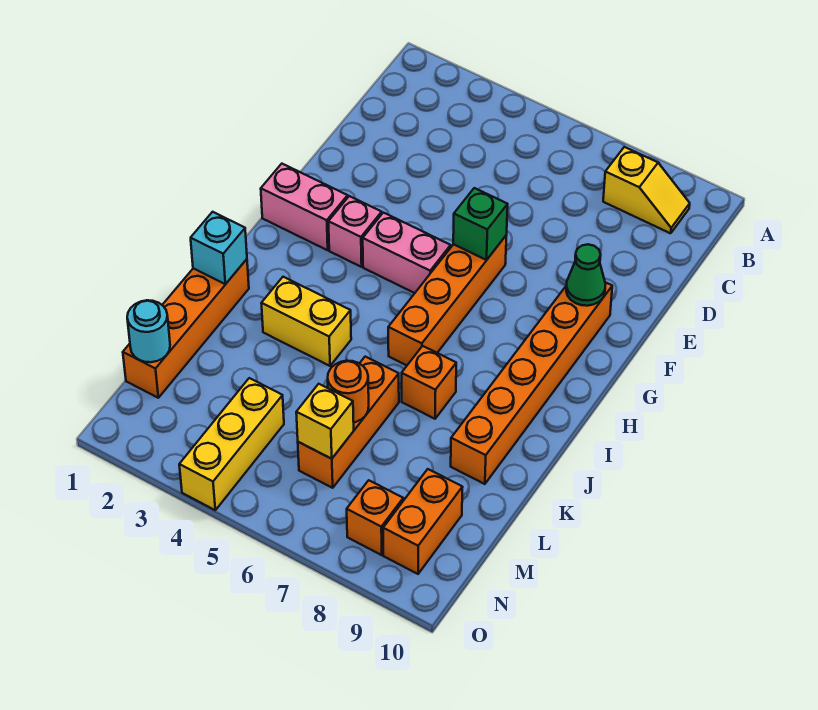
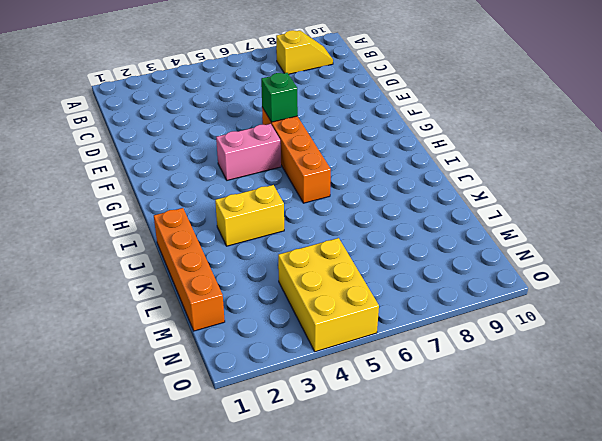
yellow 2x3 brick [278,238,379,352] -> yellow 1x3 brick [179,378,284,510]
none -> orange 1x6 brick [451,282,612,484]
none -> pink 1x2 brick [261,164,348,250]
none -> pink 1x1 brick [328,196,382,267]

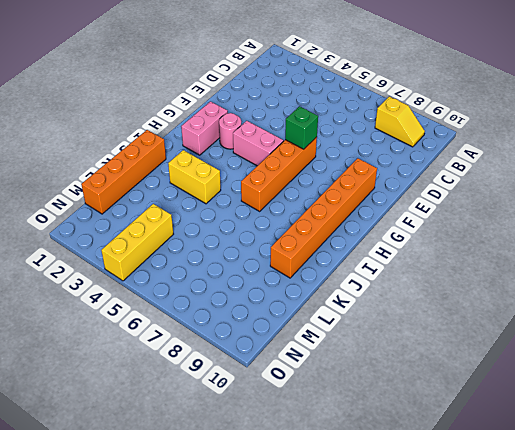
pink 1x2 brick [181,102,228,155] -> pink 1x2 brick turned to [261,164,348,250]
pink 1x1 round brick [219,113,241,149] -> pink 1x1 brick [328,196,382,267]
none -> orange 1x1 brick [402,346,456,419]
none -> orange 1x3 brick [298,357,399,488]
none -> orange 1x2 brick [383,469,463,574]

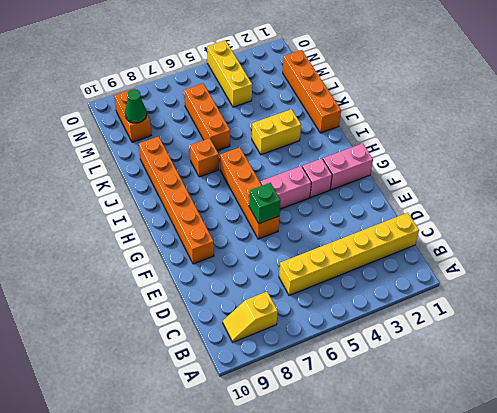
yellow 1x6 brick [279,213,419,295] -> none
green 1x1 cone [125,89,147,123] -> green 1x1 cone moved to [566,244,606,306]
none -> orange 1x1 brick [347,480,403,555]
none -> cyan 1x1 brick [191,212,247,284]
none -> orange 1x1 round brick [328,361,369,422]

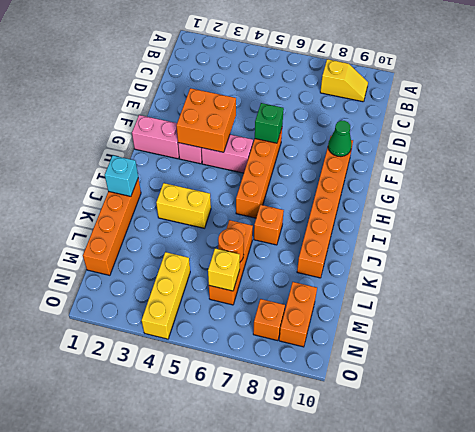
orange 2x2 brick [176,88,236,152] -> none
none -> cyan 1x1 round brick [127,300,170,362]

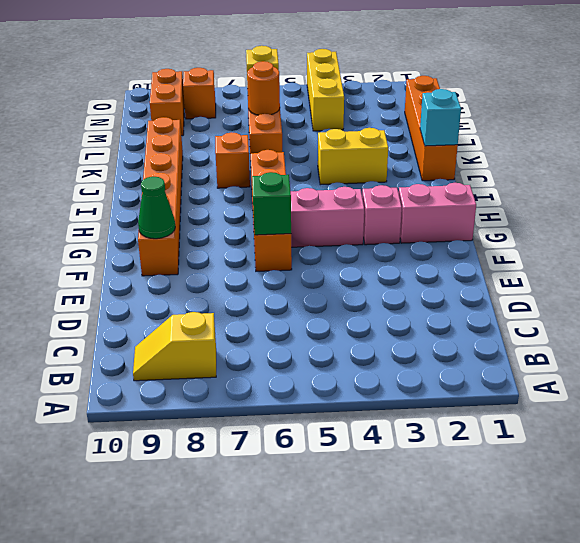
none -> cyan 1x1 round brick [127,300,170,362]

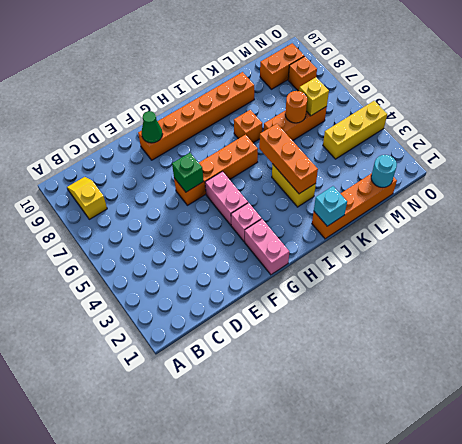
orange 1x3 brick [259,124,318,194] -> none

